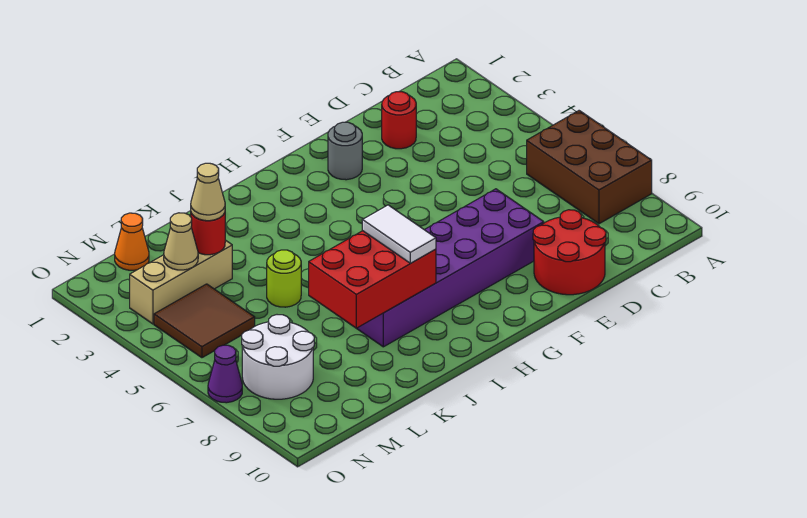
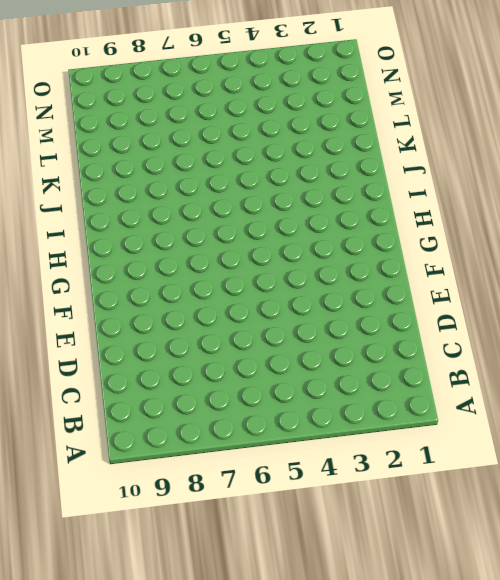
none -> brown 2x3 brick [527,111,652,224]
none -> red 1x1 round brick [382,92,416,149]
none -> red 2x2 round brick [533,210,606,295]

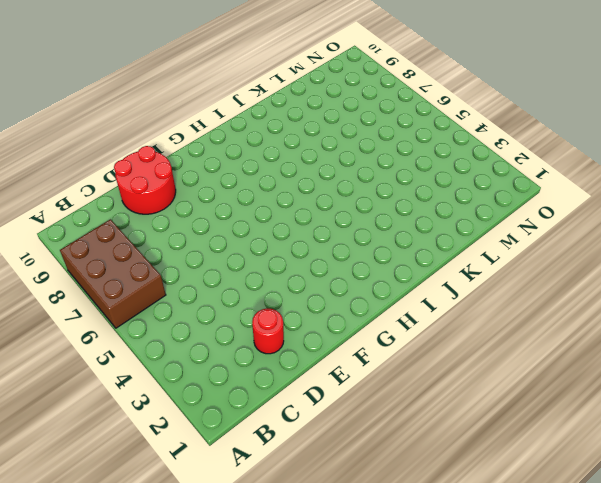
none -> purple 2x6 brick [357,189,544,347]
none -> grey 1x1 round brick [328,122,362,180]
none -> lime 1x1 round brick [267,250,301,307]

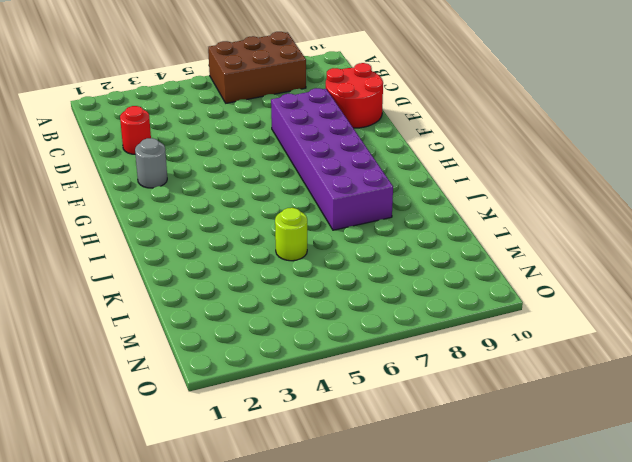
none -> tan 1x3 brick [130,240,232,324]
none -> orange 1x1 cone [115,213,149,270]
none -> brown 2x2 tile [154,284,255,358]

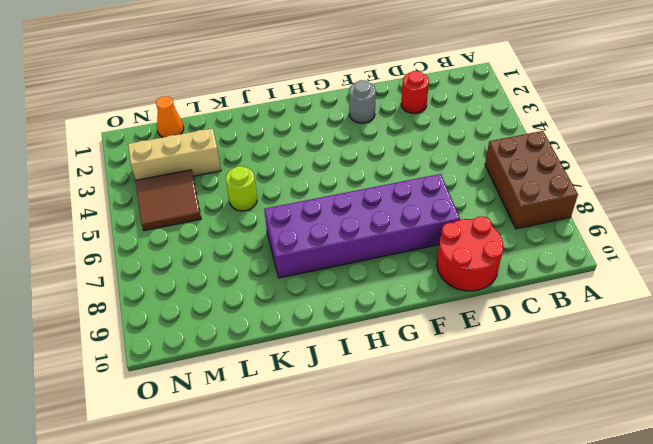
none -> white 2x2 round brick [242,315,314,399]
none -> purple 1x1 cone [208,345,242,403]
none -> red 2x3 brick [309,231,436,328]

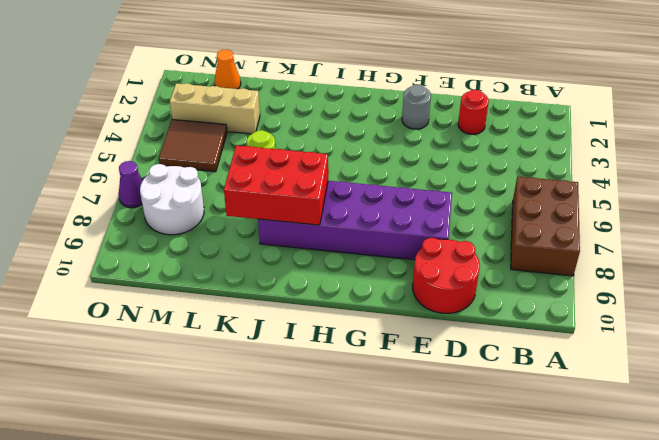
none -> red 1x1 round brick [191,213,225,255]
none -> tan 1x1 cone [164,213,198,270]
none -> white 1x2 tile [362,205,436,263]

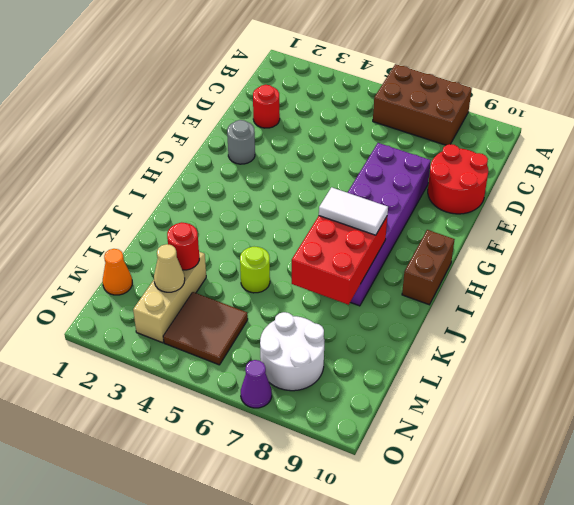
brown 1x2 brick [402,230,455,305] -> none
none -> tan 1x1 cone [191,163,225,221]

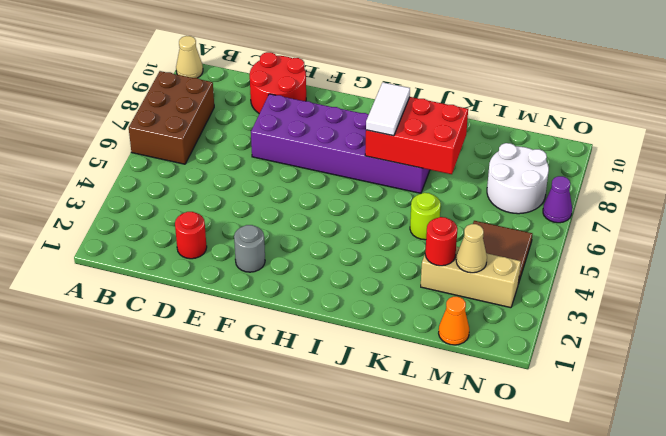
tan 1x1 cone [176,36,203,78] -> tan 1x1 cone moved to [191,163,225,221]

